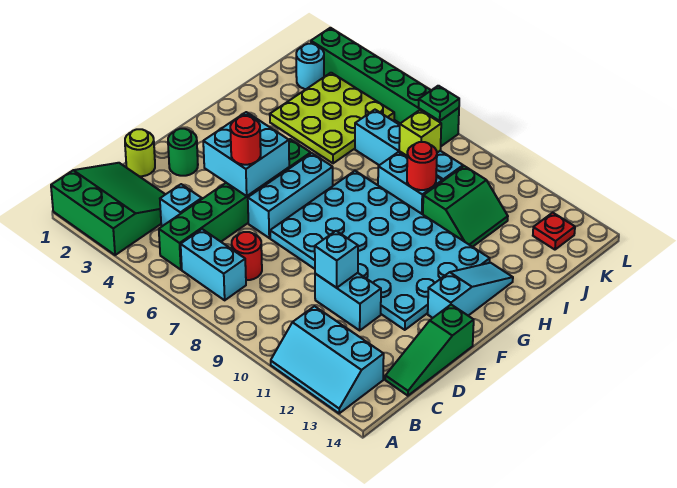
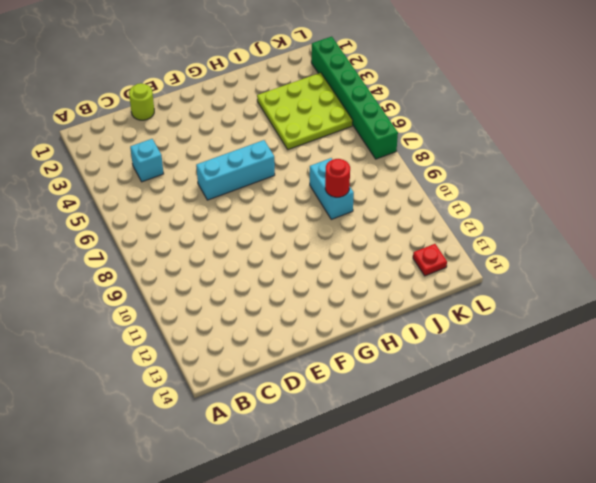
none -> green 3x3 slope [51,163,165,255]
none -> cyan 2x3 slope [271,306,384,413]
none -> green 1x6 brick [159,139,311,270]

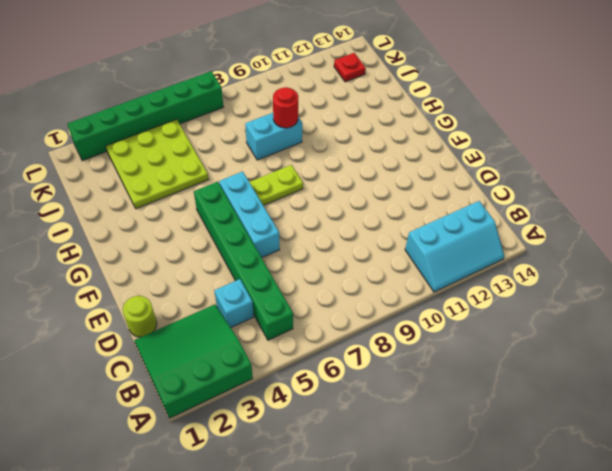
lime 1x2 plate [250,165,303,205] -> cyan 4x6 plate [270,171,490,330]
none -> cyan 1x2 brick [181,229,246,300]
none -> red 1x1 round brick [232,232,262,280]
none -> green 1x3 slope [385,305,474,396]

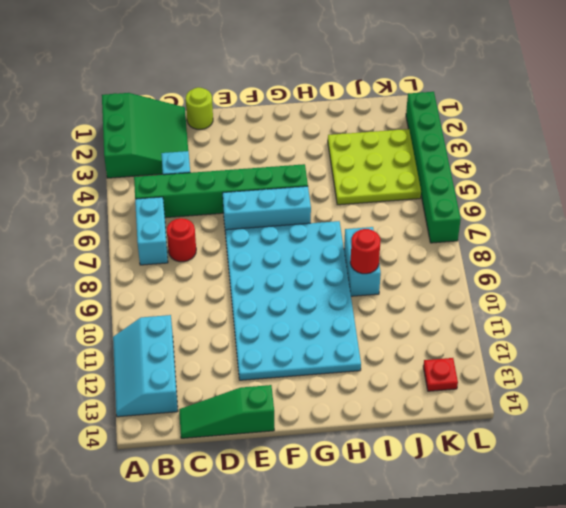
none -> cyan 1x2 brick [315,273,381,330]
none -> green 1x1 round brick [168,129,198,176]
none -> cyan 1x3 slope [428,263,513,318]

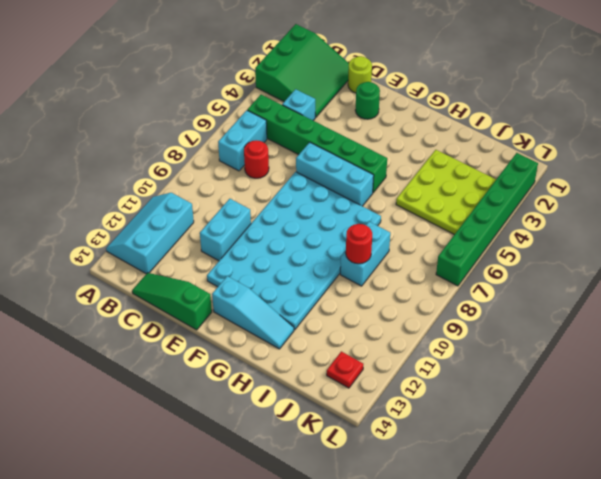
none -> green 2x2 slope [423,166,508,247]
none -> cyan 1x4 brick [355,110,463,181]
none -> cyan 1x1 round brick [296,44,324,89]

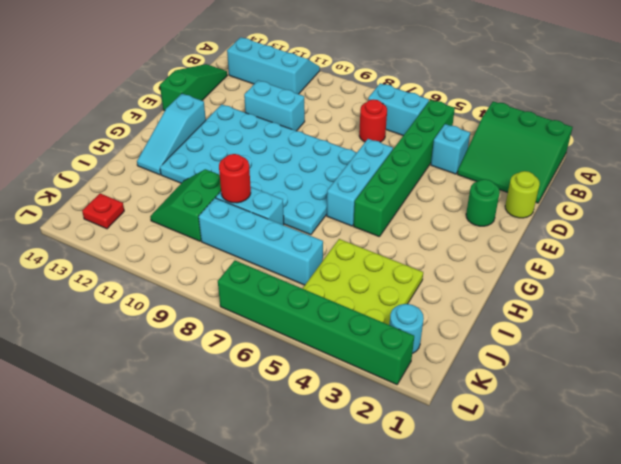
none -> cyan 1x1 brick [315,231,358,288]
none -> cyan 2x2 brick [203,112,289,196]
none -> lime 1x1 brick [399,110,441,156]

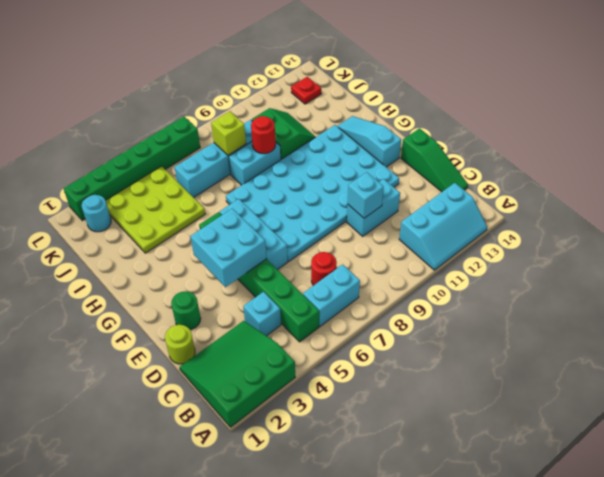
none -> green 1x1 plate [419,86,459,121]
none -> red 1x1 round brick [230,116,261,165]

